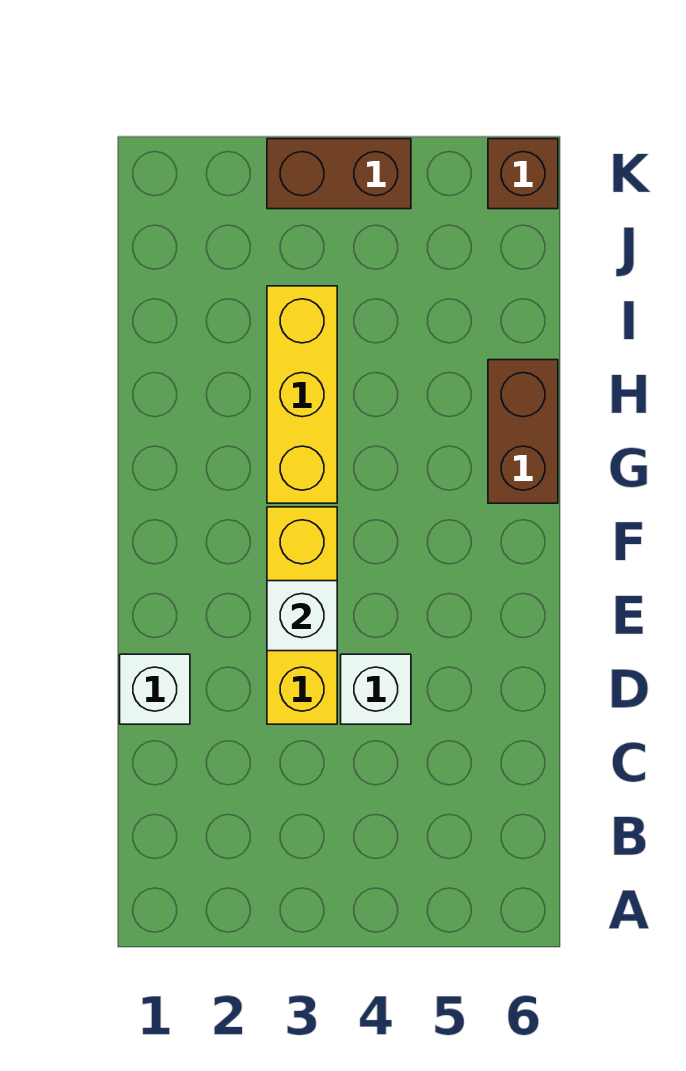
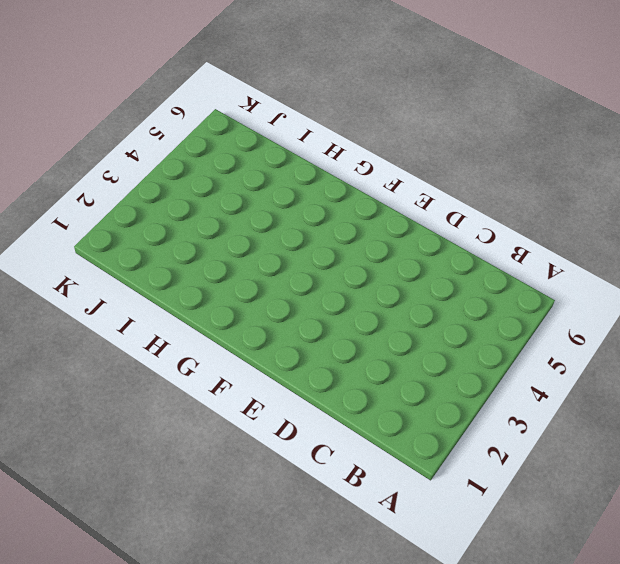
none -> white 1x1 brick [120,654,190,724]
none -> yellow 1x3 brick [267,507,337,724]

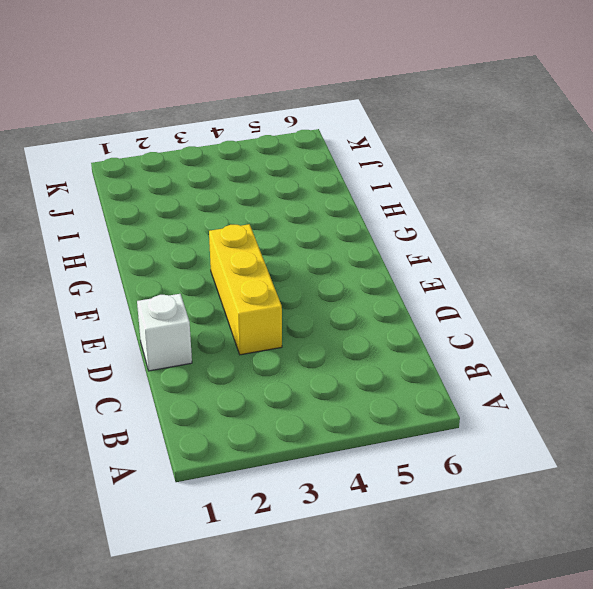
none -> white 1x1 brick [341,654,411,724]
none -> yellow 1x3 brick [267,286,337,503]

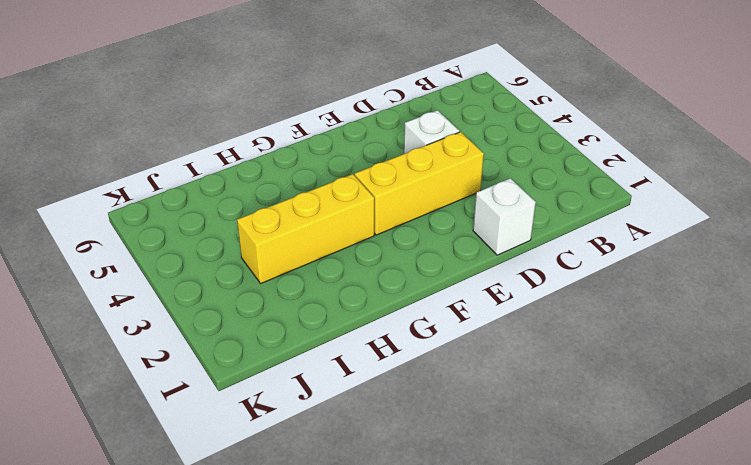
none -> brown 1x2 brick [488,360,558,503]
none -> brown 1x2 brick [267,139,411,209]

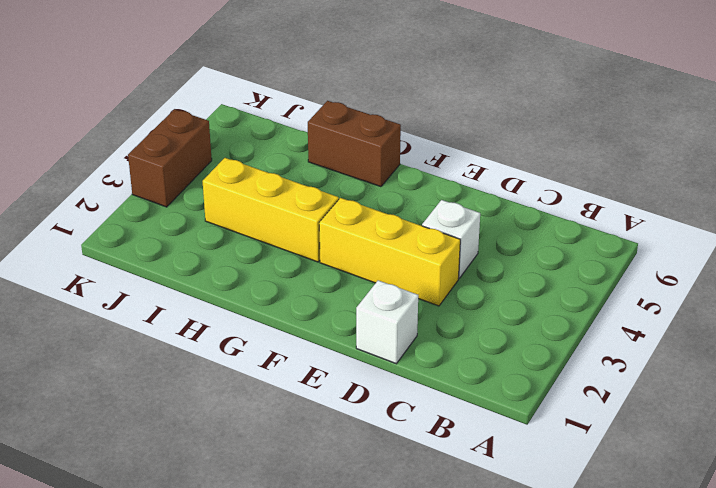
none -> brown 1x1 brick [488,139,558,209]
none -> white 1x1 brick [267,581,337,651]

